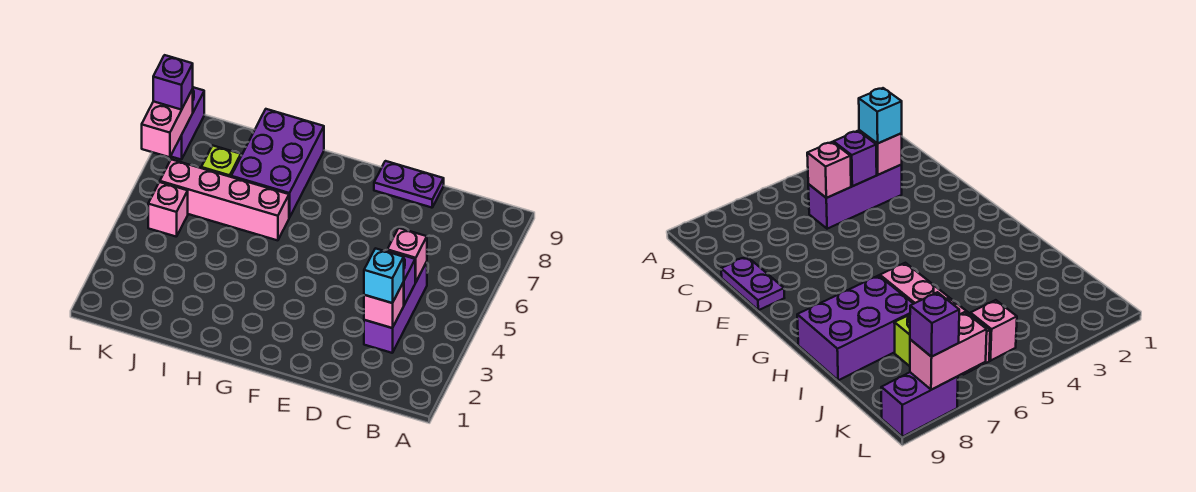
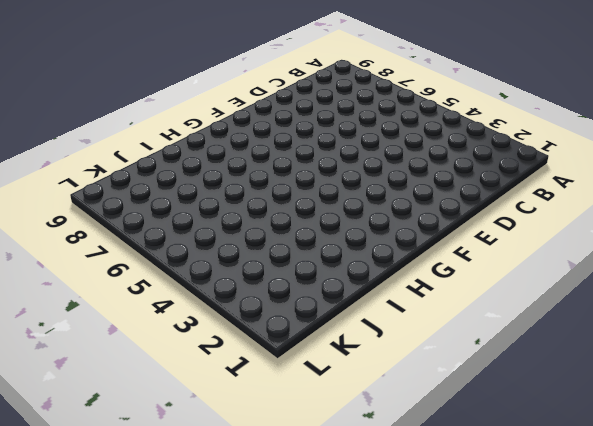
none -> purple 1x3 brick [364,262,427,353]
none -> purple 1x2 plate [374,161,444,208]
none -> pink 1x4 brick [160,159,289,240]

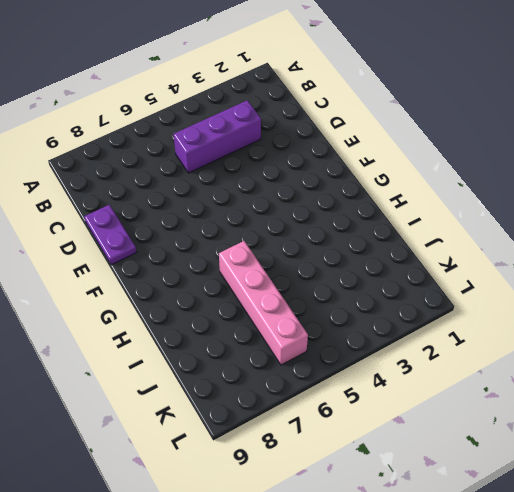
none -> purple 2x3 brick [231,109,324,218]
none -> lime 1x1 brick [201,146,241,177]
none -> pink 1x1 brick [148,182,188,237]

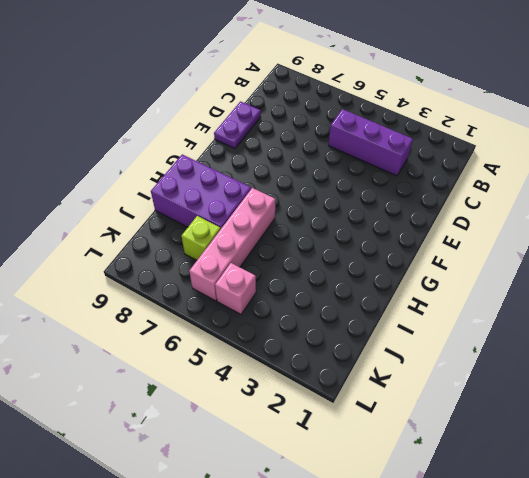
none -> purple 1x2 brick [171,87,204,160]
none -> pink 1x1 brick [364,282,404,328]
none -> purple 1x1 brick [386,251,416,305]

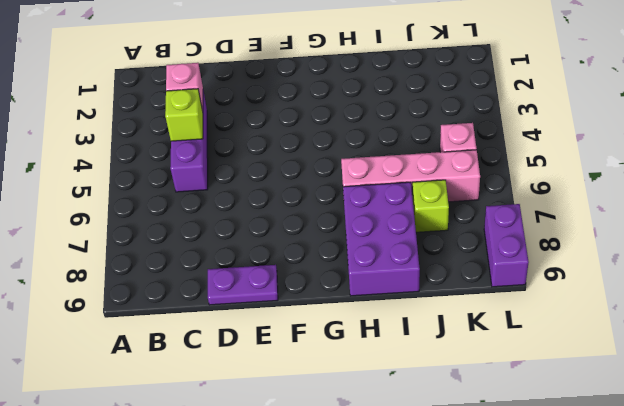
lime 1x1 brick [165,89,203,141] -> purple 1x1 brick [386,251,416,305]
none -> pink 1x1 brick [387,228,427,282]
none -> pink 1x2 brick [142,89,193,157]
none -> cyan 1x1 brick [364,248,404,303]

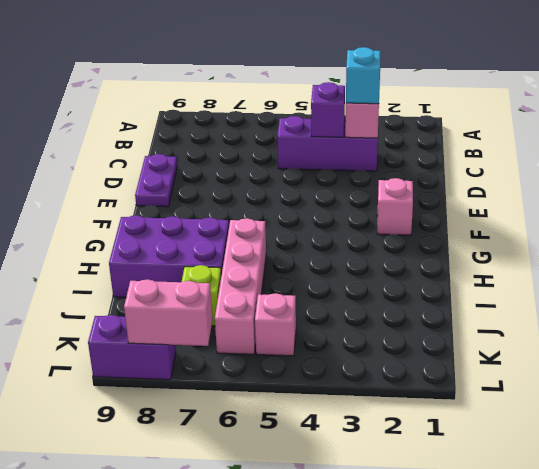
pink 1x1 brick [377,178,413,235] -> pink 1x1 brick moved to [387,228,427,282]
none -> purple 1x1 brick [153,55,193,110]

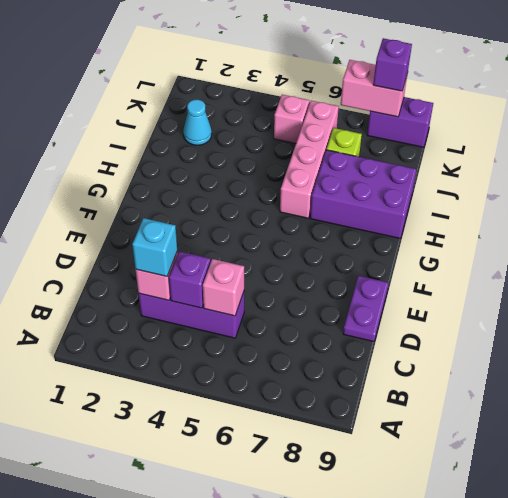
cyan 1x1 cone [183,100,212,145] -> none

